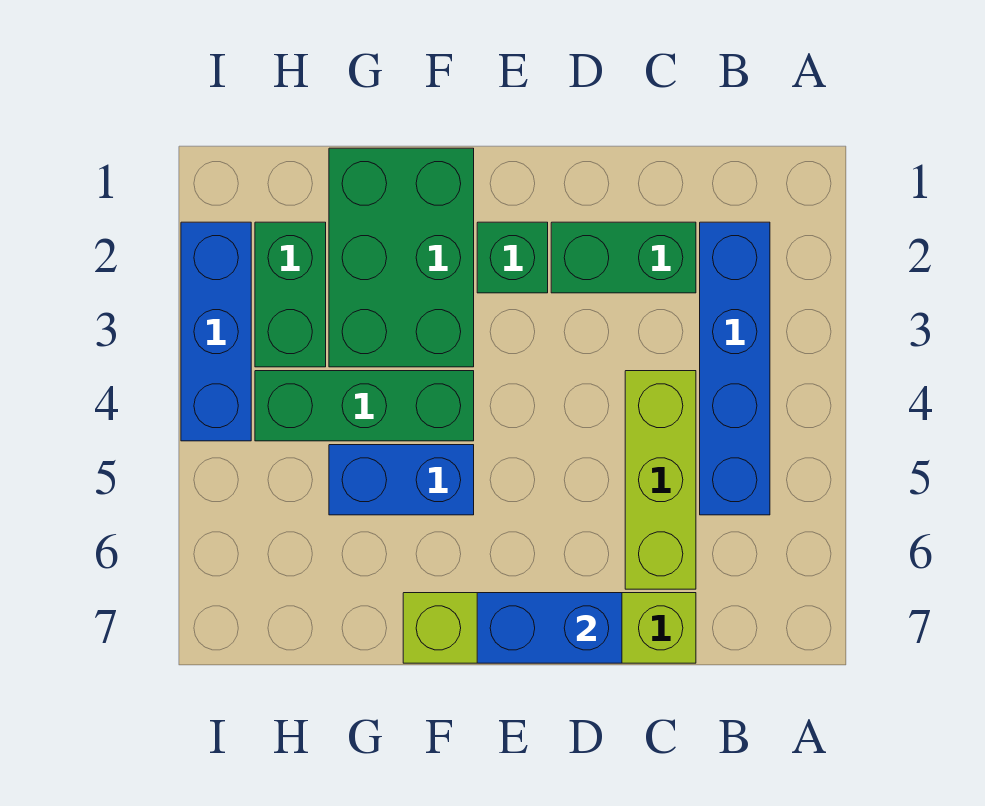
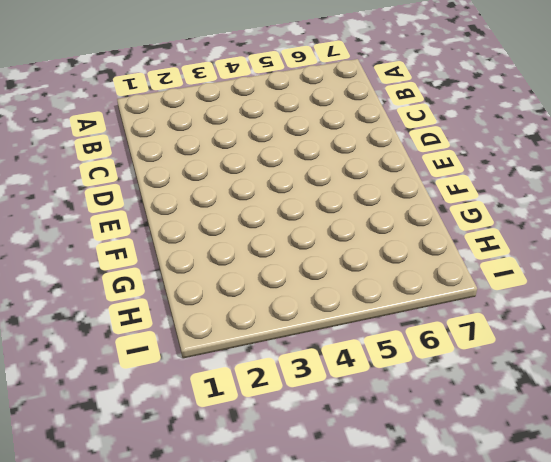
none -> blue 1x4 brick [700,222,770,515]
none -> green 1x2 brick [551,222,696,293]

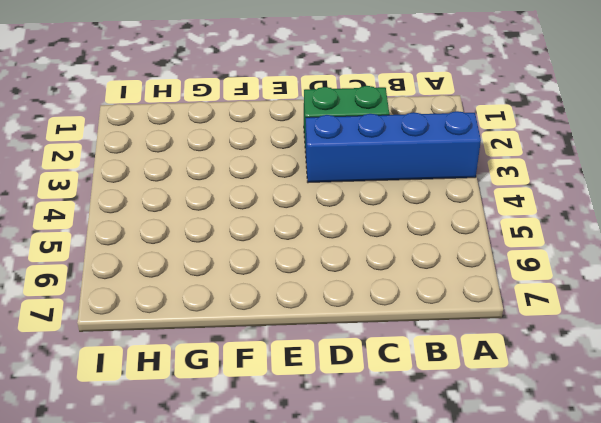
blue 1x4 brick [306,111,481,183] -> blue 1x4 brick turned to [700,222,770,515]
none -> lime 1x3 brick [625,371,696,589]
none -> lime 1x4 brick [403,593,696,663]

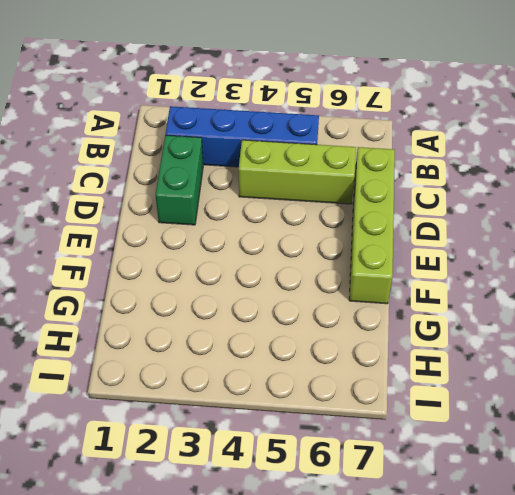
none -> green 1x1 brick [477,222,548,293]
none -> green 2x3 brick [329,148,474,367]

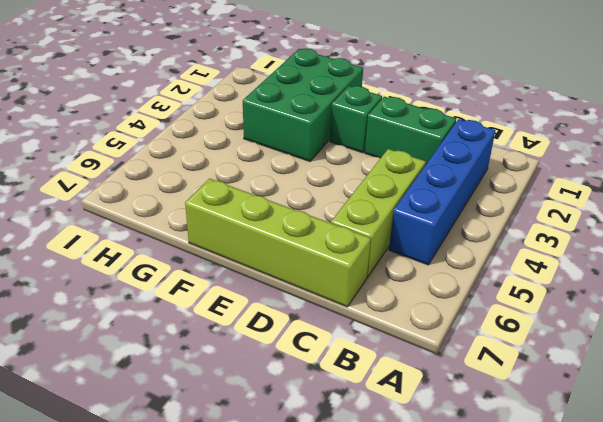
none -> green 1x3 brick [255,371,474,441]
none -> blue 1x2 brick [329,445,474,515]

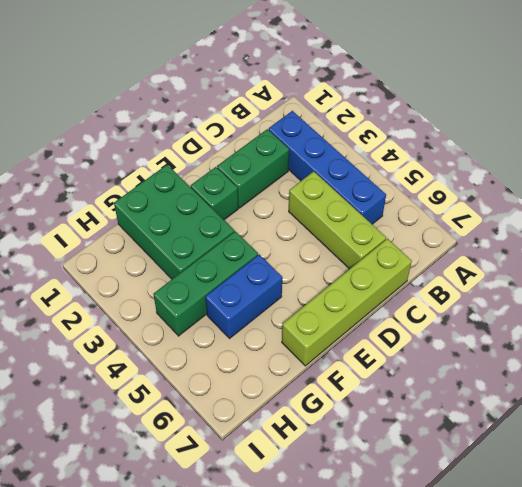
none -> green 1x2 brick [255,222,326,367]
none -> blue 1x3 brick [181,222,251,441]

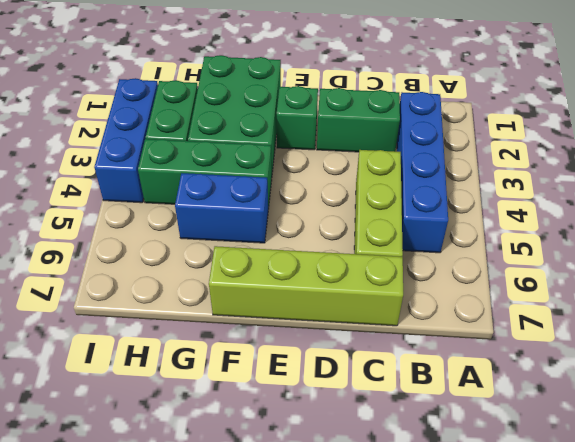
none -> blue 1x2 brick [477,593,622,663]

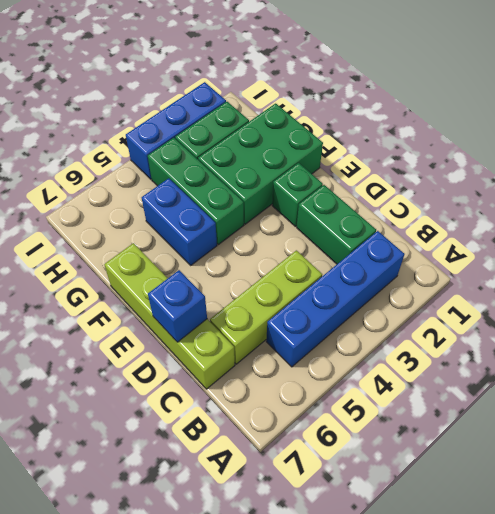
blue 1x1 brick [148,270,207,342] -> blue 1x2 brick [477,593,622,663]

